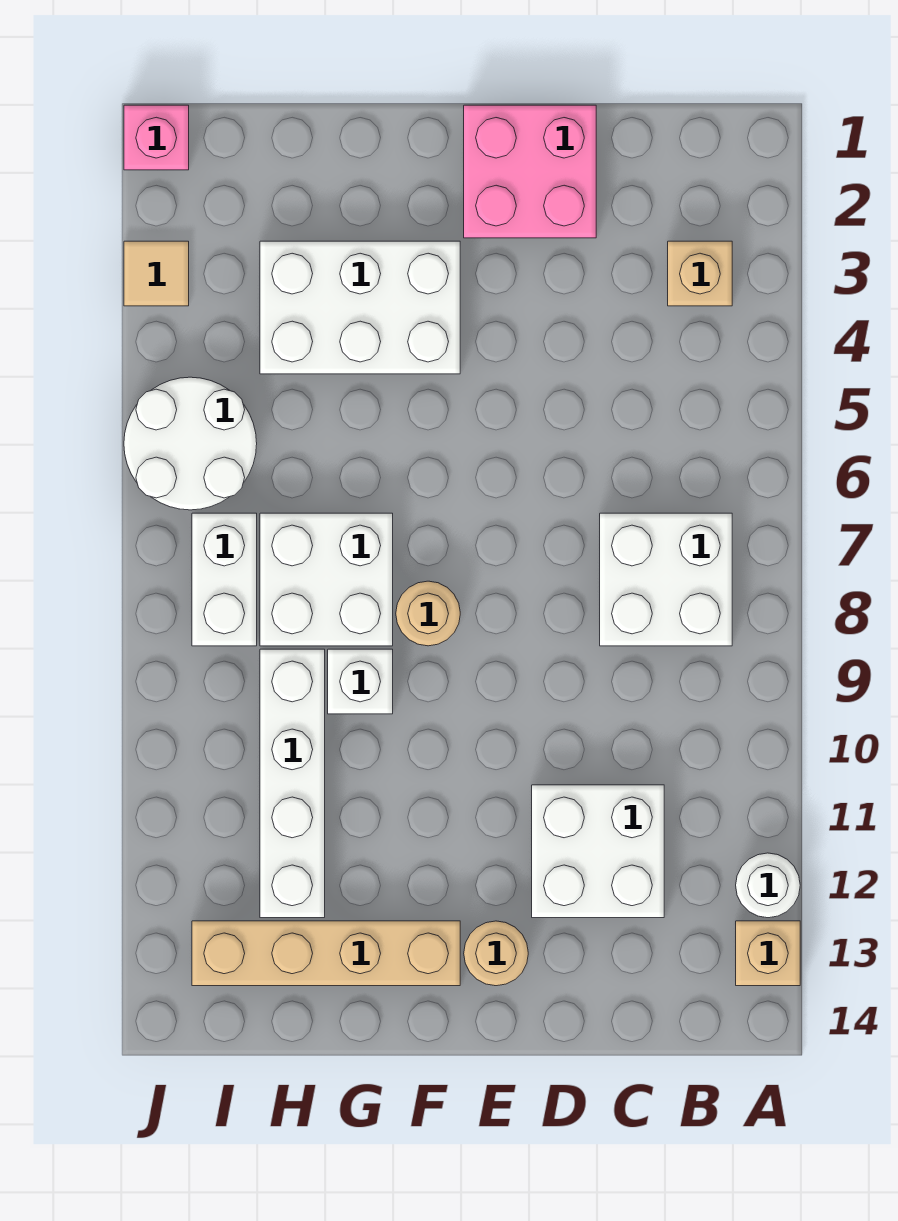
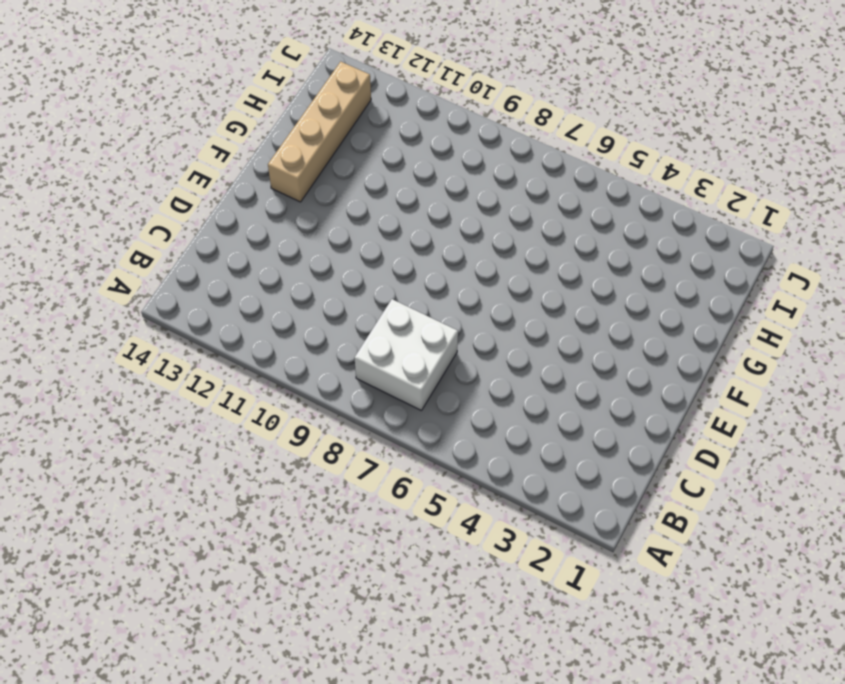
none -> white 1x1 round brick [736,853,800,918]
none -> tan 1x1 brick [736,921,800,986]
none -> tan 1x1 brick [668,241,732,306]

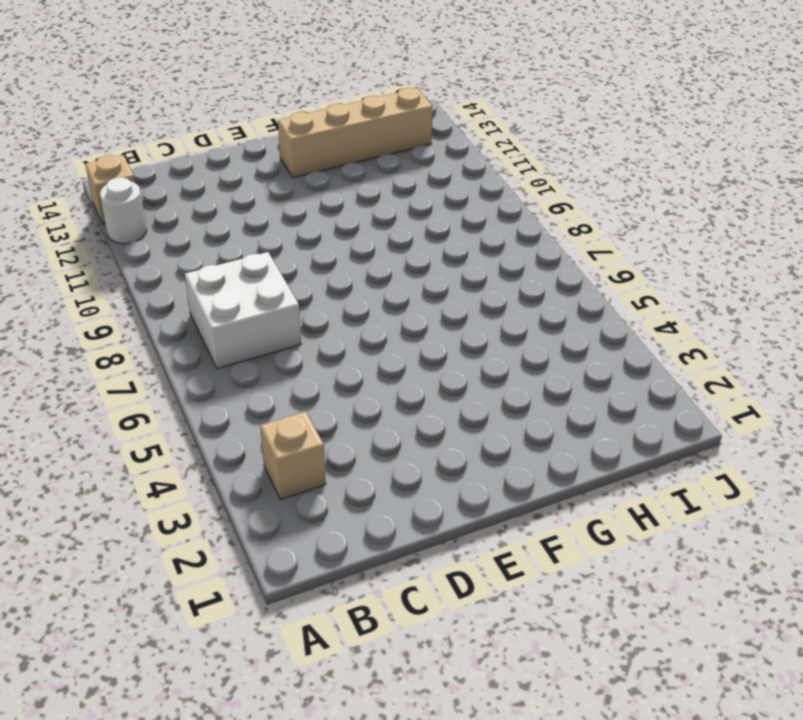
none -> white 2x2 brick [532,785,664,918]
none -> pink 2x2 brick [464,105,596,238]
none -> tan 1x1 round brick [464,921,528,986]

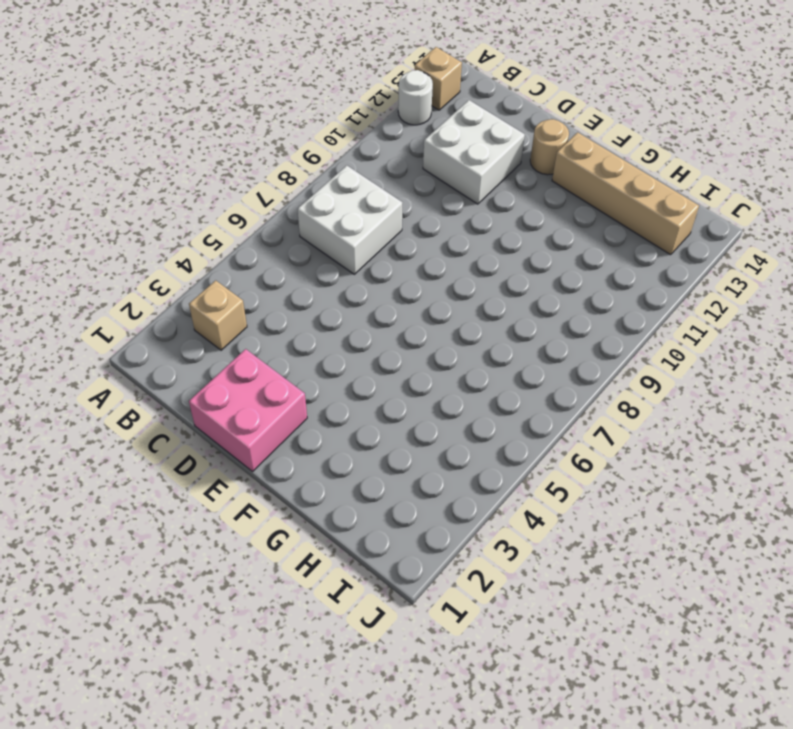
none -> white 2x3 brick [260,241,460,374]
none -> tan 1x1 round brick [396,581,460,646]
none -> white 2x2 brick [260,513,393,646]

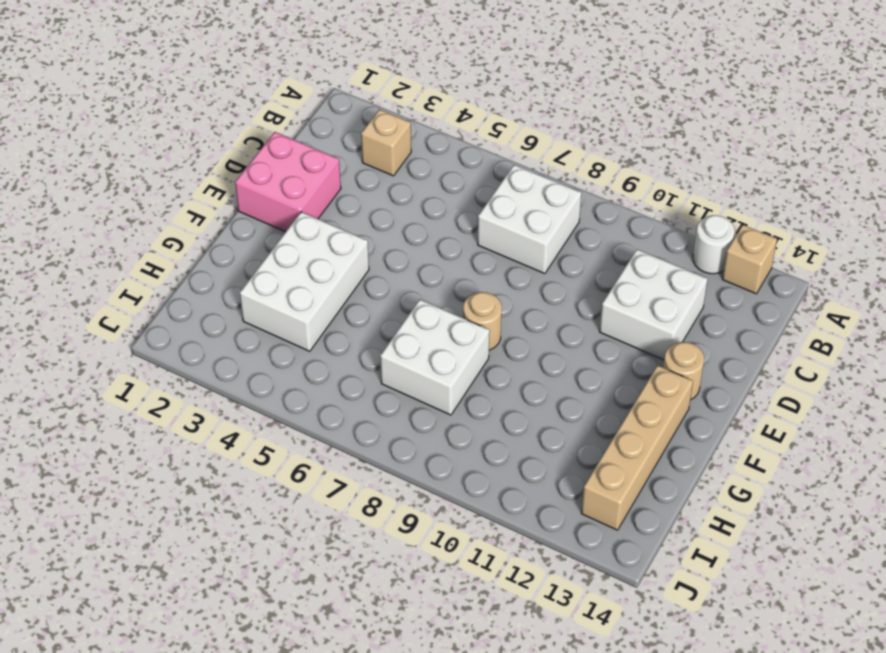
none -> white 1x1 brick [328,649,393,714]
none -> white 1x4 brick [260,649,325,918]
none -> white 2x2 round brick [124,377,257,510]

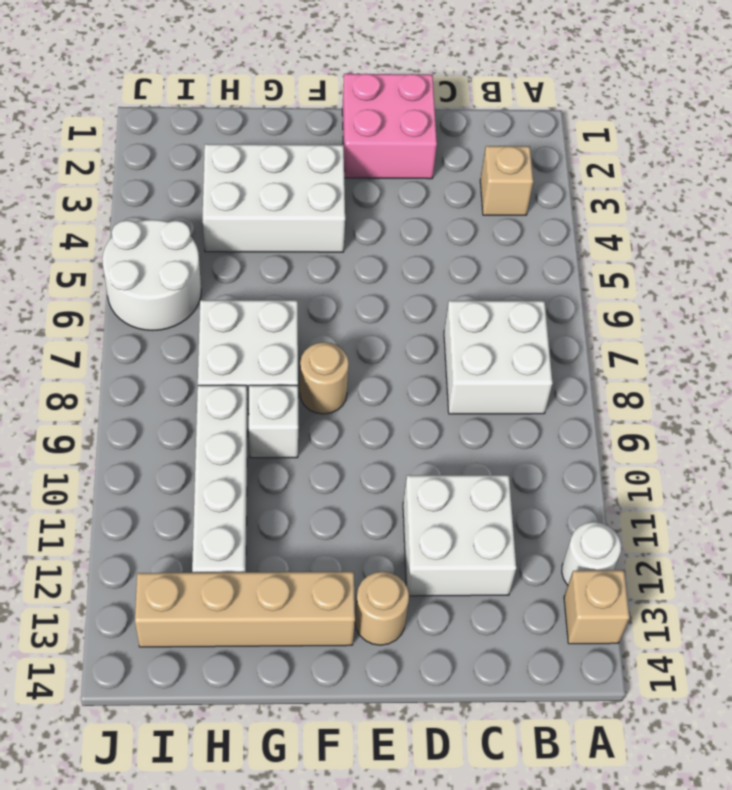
none -> white 1x2 brick [192,513,257,646]
none -> pink 1x1 brick [124,105,189,170]
none -> tan 1x1 tile [124,241,189,306]

